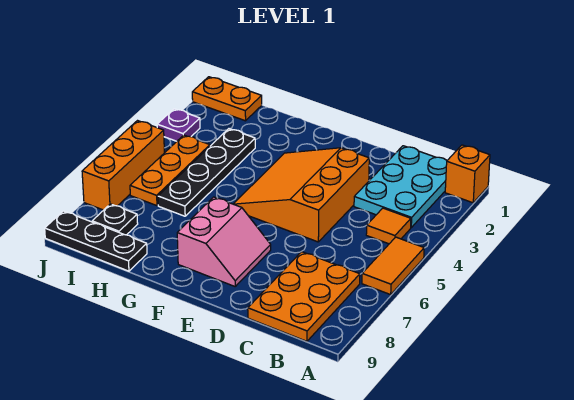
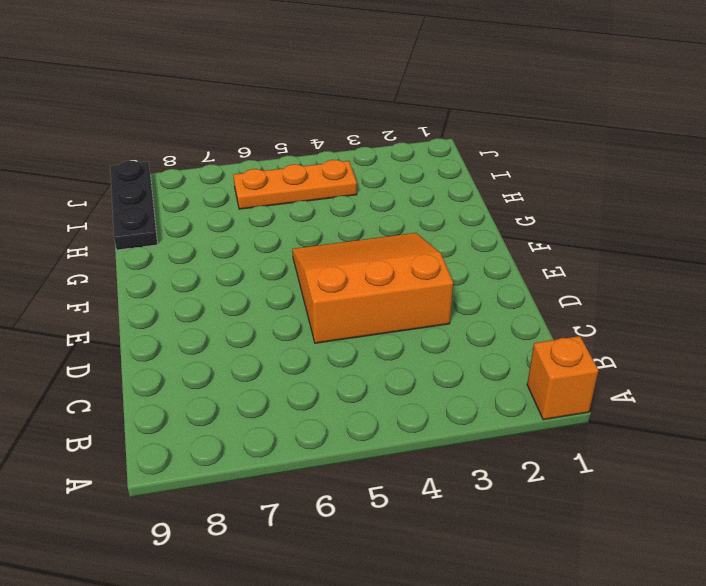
none -> orange 1x2 tile [362,237,424,295]
none -> cyan 2x3 plate [354,146,447,227]
none -> orange 1x1 tile [366,208,411,244]

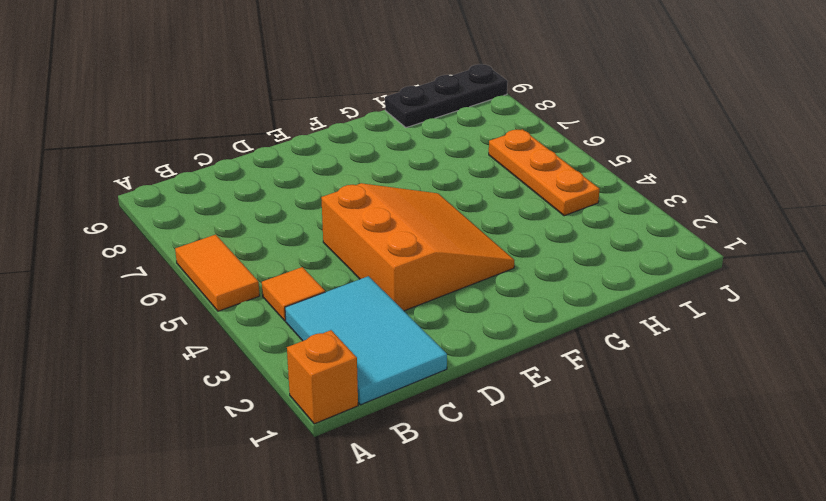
cyan 2x3 tile [285,276,447,405] -> cyan 2x3 plate [354,146,447,227]
none -> orange 2x3 plate [248,252,360,341]
none -> pink 2x2 slope [177,197,271,286]
none -> black 1x4 plate [158,129,255,216]

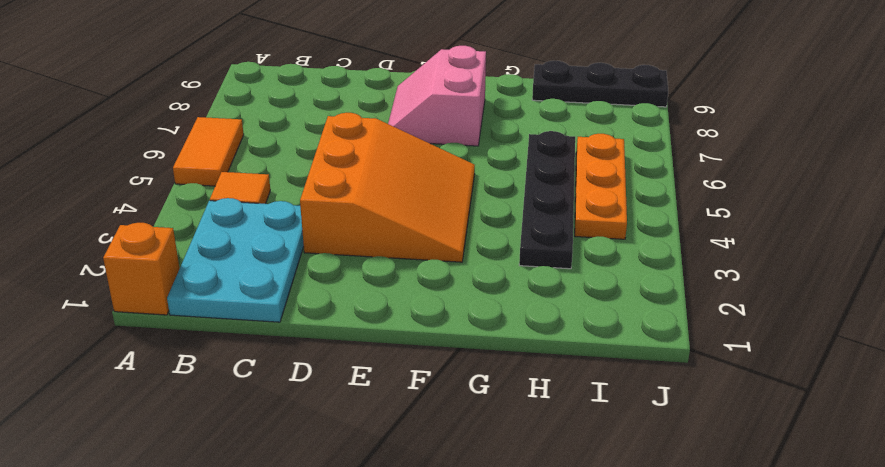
none -> orange 2x3 plate [248,252,360,341]
none -> orange 1x2 plate [192,77,262,121]
none -> black 1x1 plate [92,204,138,235]

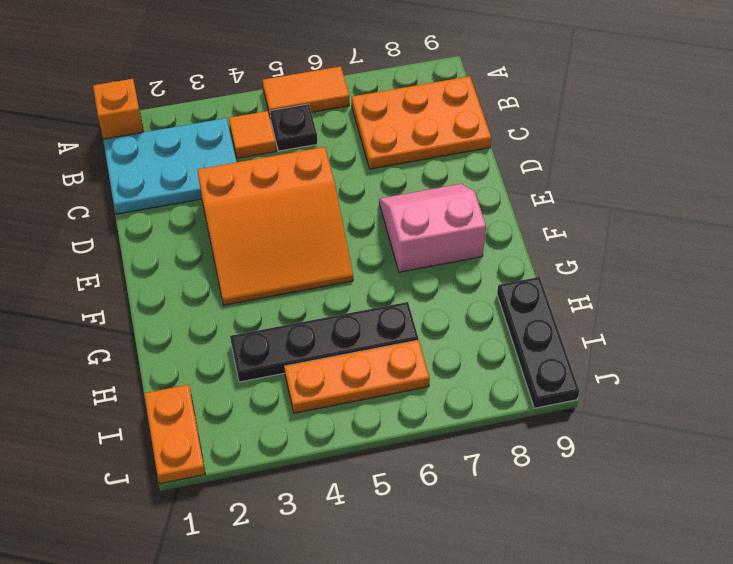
black 1x1 plate [270,104,317,151] -> black 1x1 plate moved to [92,204,138,235]
none -> purple 1x1 plate [157,109,200,141]
none -> orange 1x3 brick [82,121,164,210]

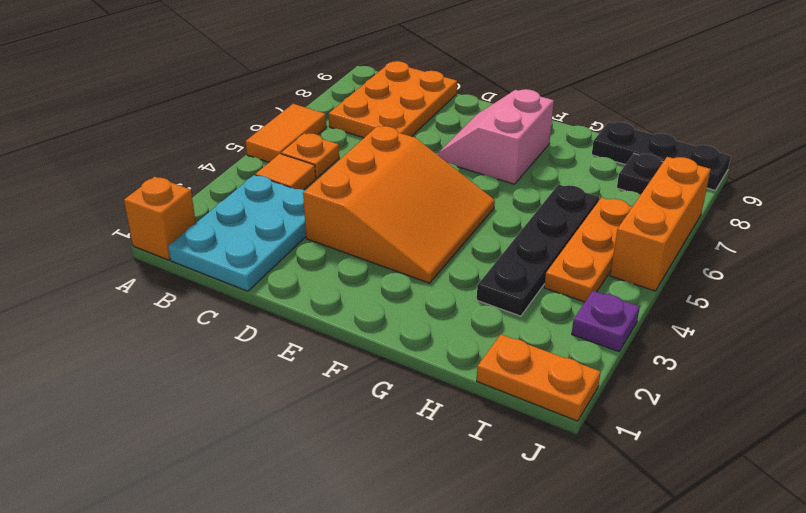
orange 1x1 plate [281,133,339,178] -> none

